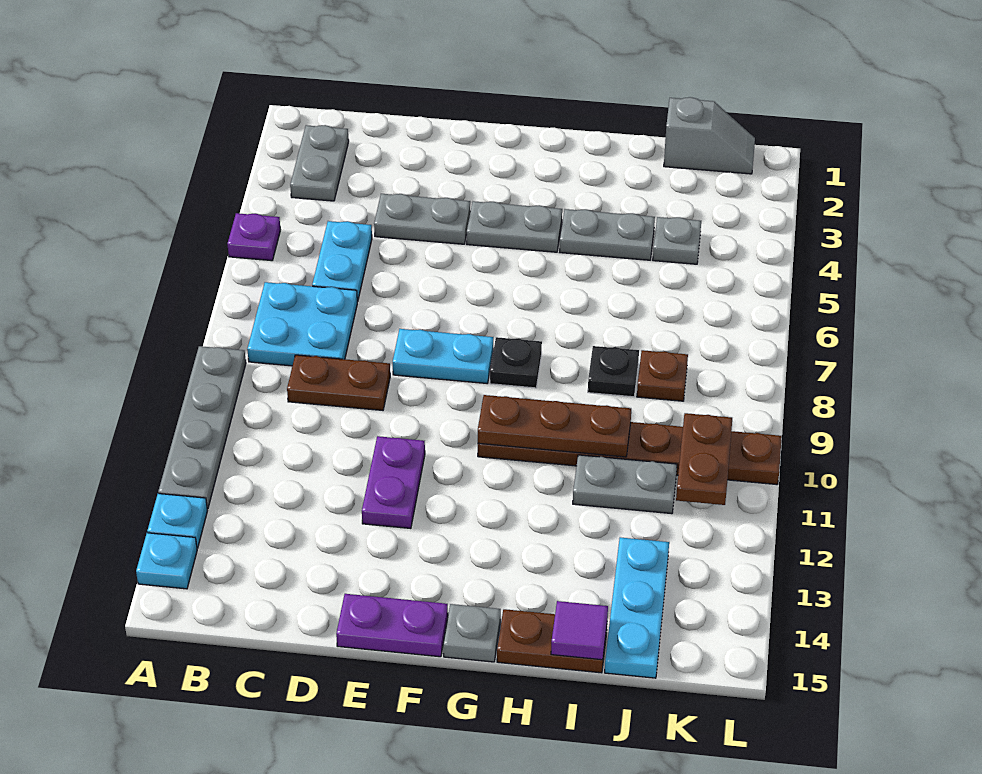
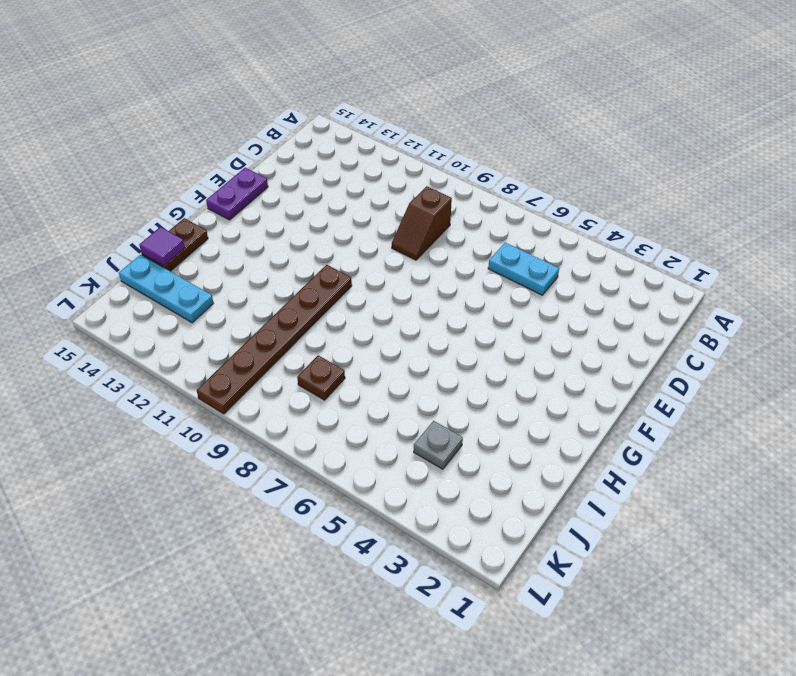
brown 1x2 slope [392,186,452,260] -> brown 1x2 plate [287,355,390,410]
none -> purple 1x1 plate [227,213,281,261]
none -> grey 1x4 plate [158,346,246,509]
none -> cyan 1x1 plate [147,493,207,548]

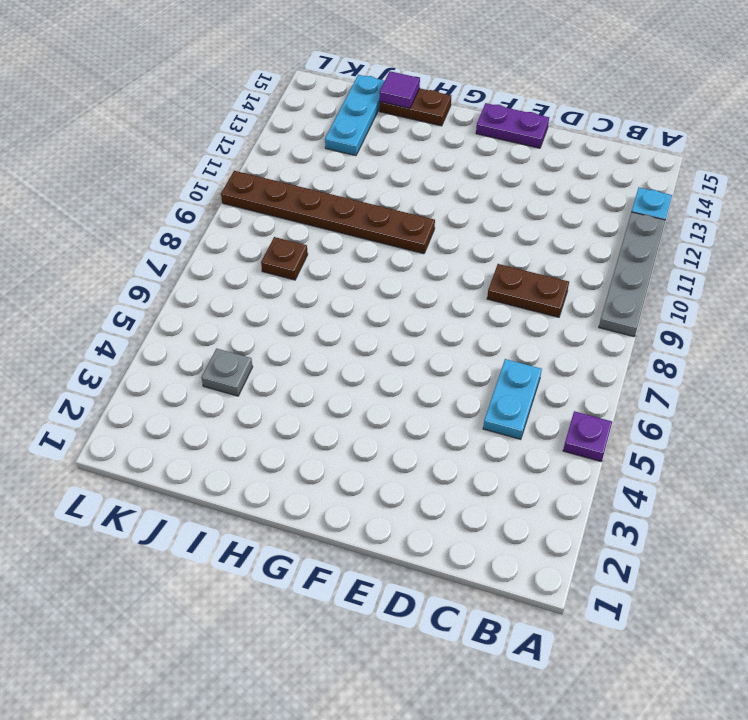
none -> cyan 1x1 plate [136,533,197,589]
none -> grey 1x2 plate [290,125,349,201]
none -> cyan 2x2 plate [247,282,357,366]

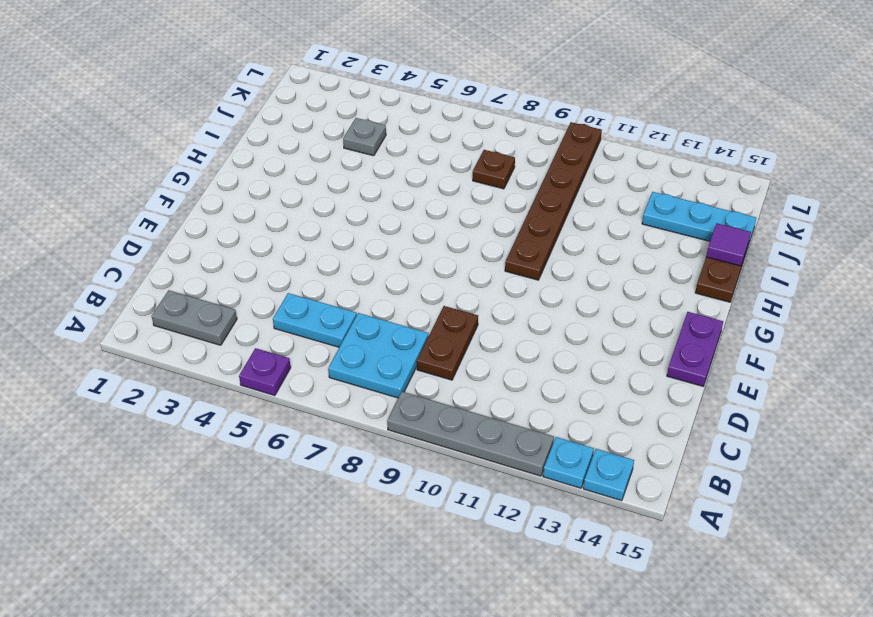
none -> grey 1x2 plate [374,194,470,244]
none -> cyan 1x2 plate [393,329,493,383]
none -> purple 1x2 plate [362,436,425,528]

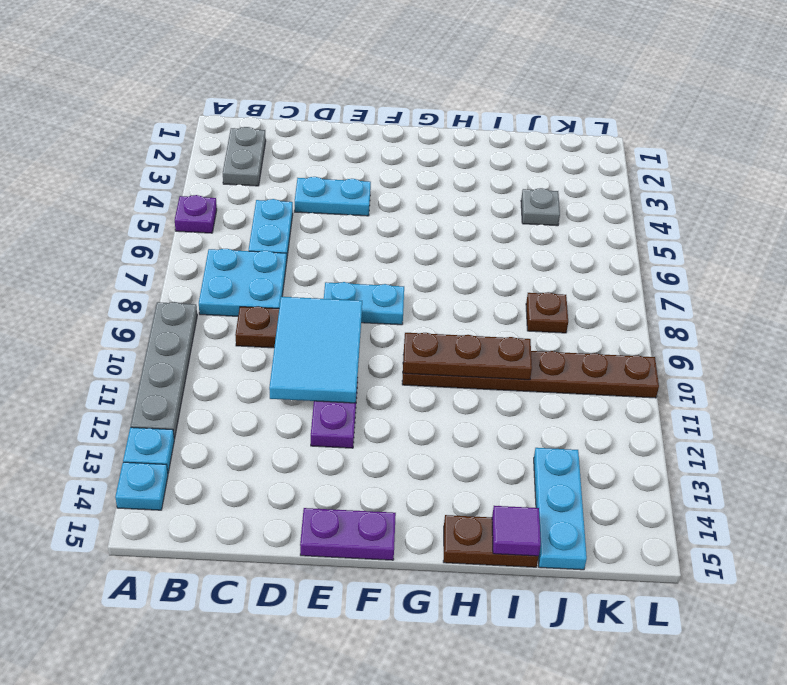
cyan 1x2 plate [295,177,371,216] -> grey 1x2 plate [374,194,470,244]
cyan 2x3 tile [269,297,362,403] -> none
none -> grey 1x2 plate [467,201,562,252]
none -> black 1x1 plate [490,337,542,388]
none -> grey 1x1 plate [443,604,501,662]

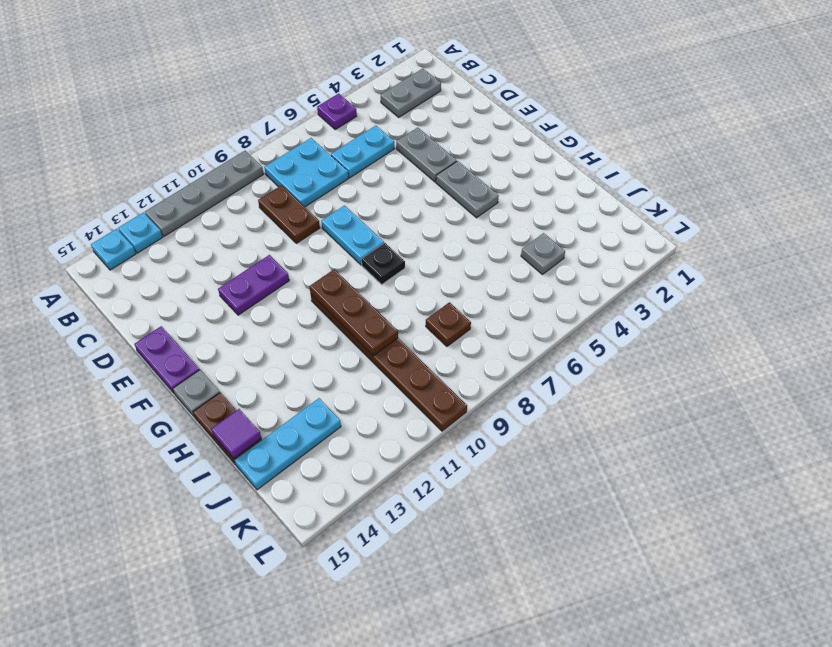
none -> grey 1x2 plate [560,209,655,260]
none -> black 1x1 plate [588,346,639,397]
none -> grey 1x2 plate [573,455,677,514]

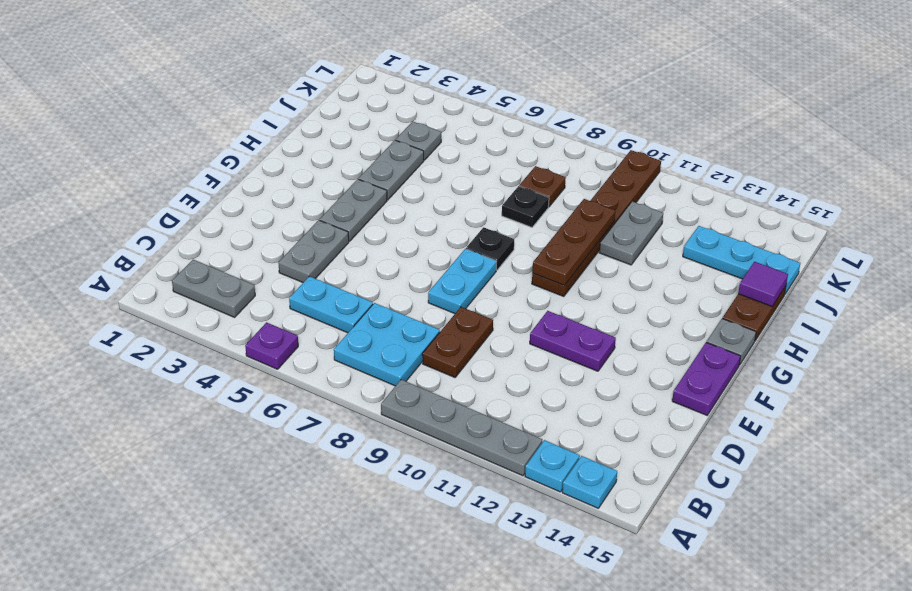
none -> grey 1x2 slope [664,97,755,174]
none -> brown 1x2 plate [676,413,732,505]

